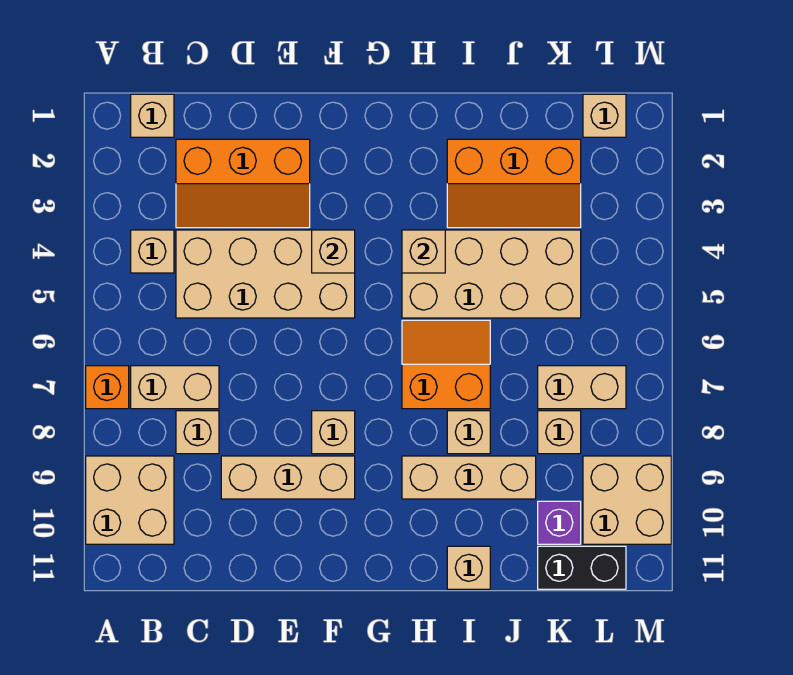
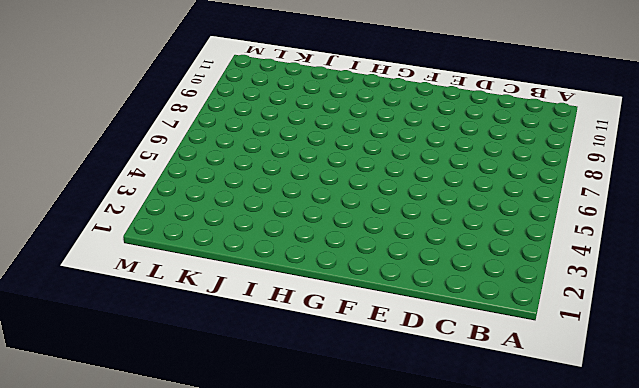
none -> orange 1x1 brick [86,366,129,409]
none -> tan 2x2 brick [86,456,174,544]
none -> tan 1x1 brick [131,94,174,137]

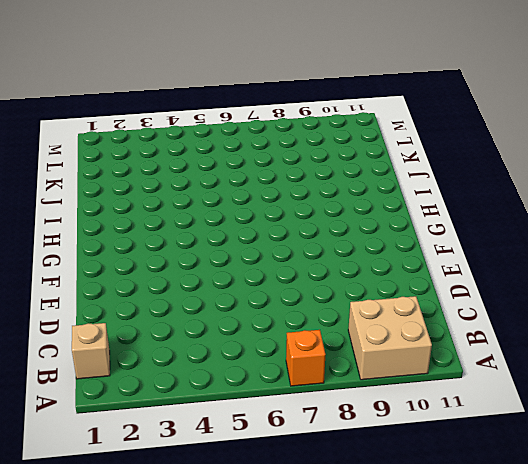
none -> tan 1x1 brick [131,230,174,273]
none -> tan 1x2 brick [131,366,219,409]
none -> orange 2x3 slope [176,139,310,228]

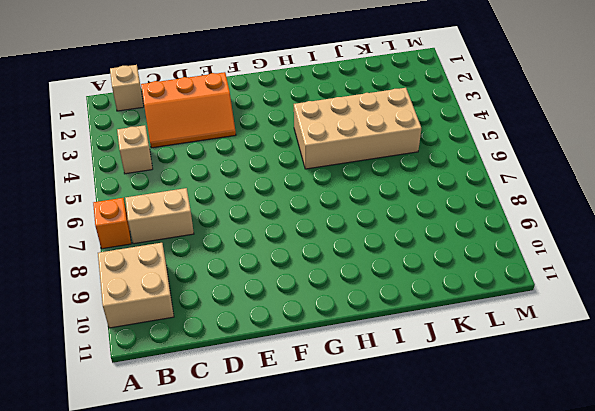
none -> tan 2x4 brick [176,230,355,318]
none -> tan 1x1 brick [176,411,219,454]
none -> tan 1x3 brick [221,456,355,499]

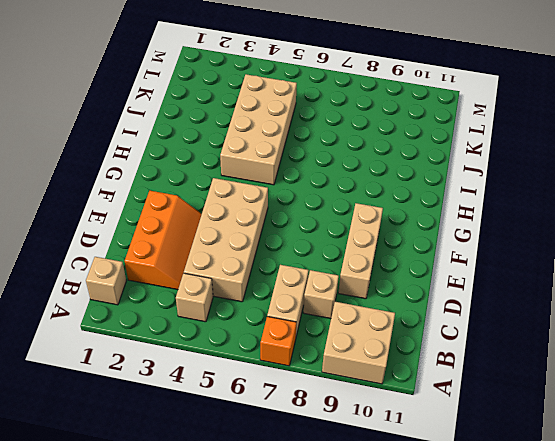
none -> tan 1x1 brick [312,411,355,454]
none -> orange 2x2 slope [402,320,490,409]
none -> tan 1x3 brick [402,456,536,499]

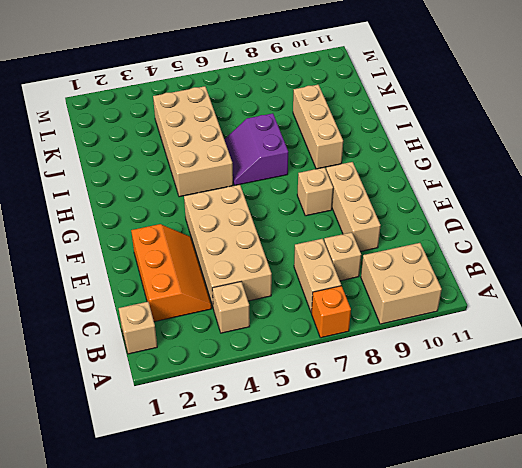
purple 2x2 slope [224,113,288,186] -> orange 2x2 slope [402,320,490,409]
none -> orange 2x3 slope [447,139,581,228]
none -> tan 1x1 brick [447,411,490,454]
none -> tan 1x1 brick [447,546,490,589]

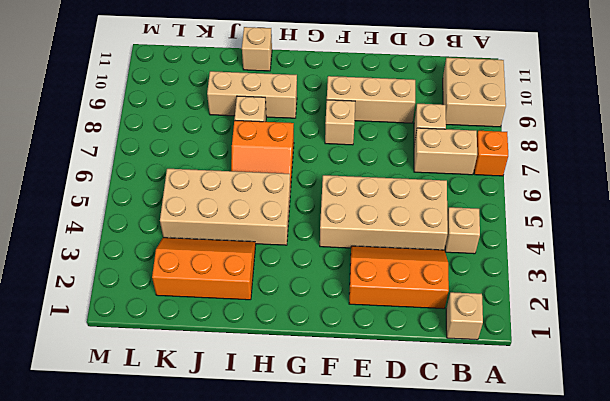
none -> tan 1x2 brick [538,366,626,409]
none -> tan 1x1 brick [538,411,581,454]
none -> purple 1x1 brick [538,501,581,544]

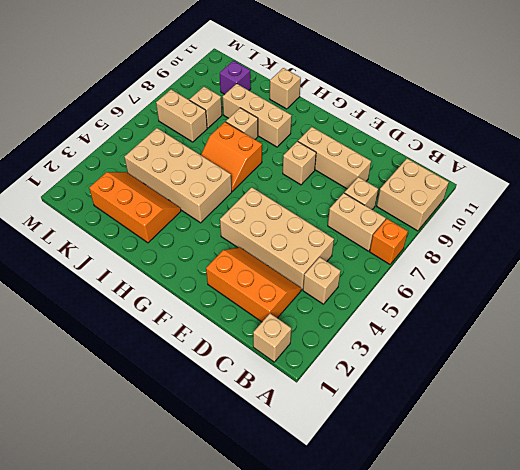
none -> black 1x2 brick [538,546,626,589]
none -> tan 1x1 brick [583,94,626,137]
none -> tan 2x2 brick [583,456,671,544]

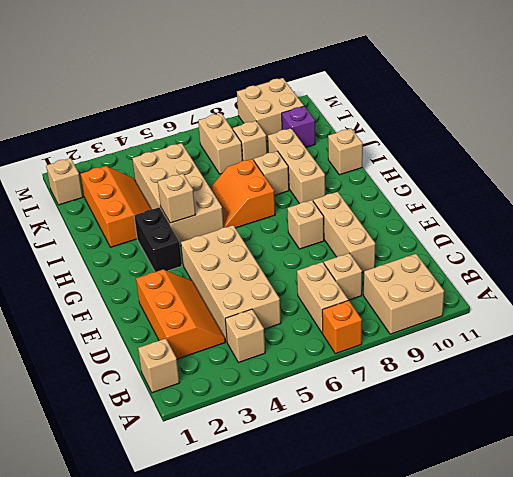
black 1x2 brick [134,208,182,272] -> black 1x2 brick moved to [538,546,626,589]
none -> tan 1x1 brick [312,230,355,273]

